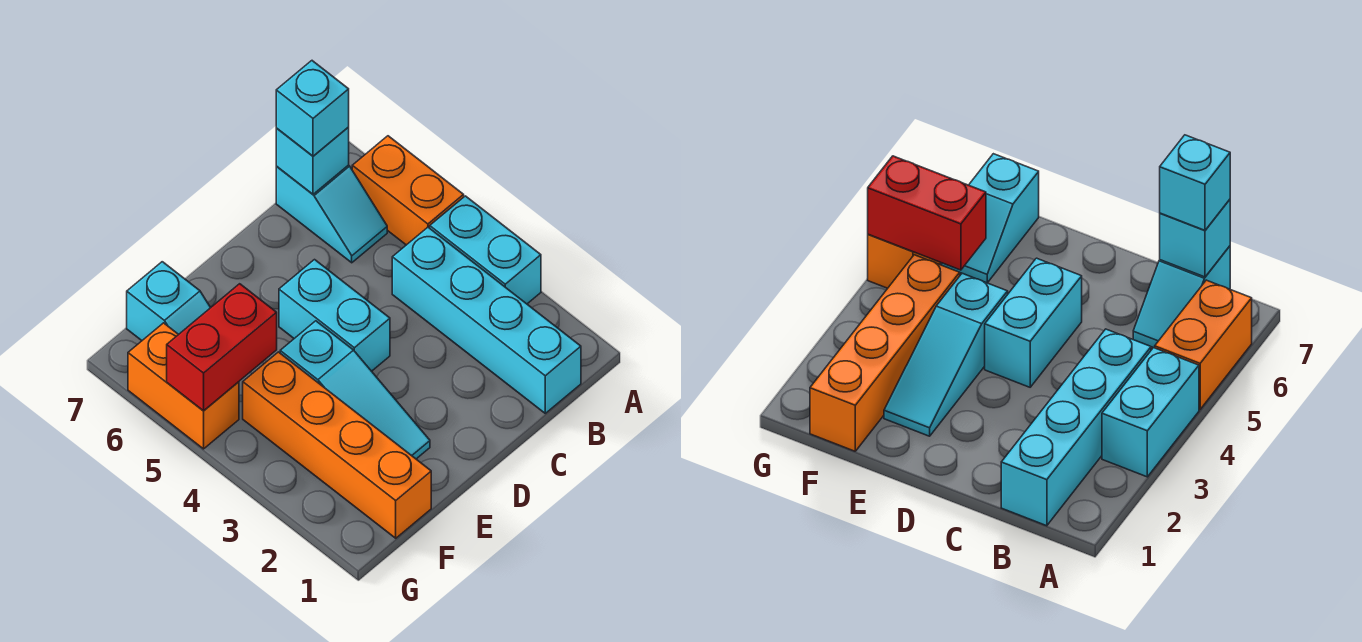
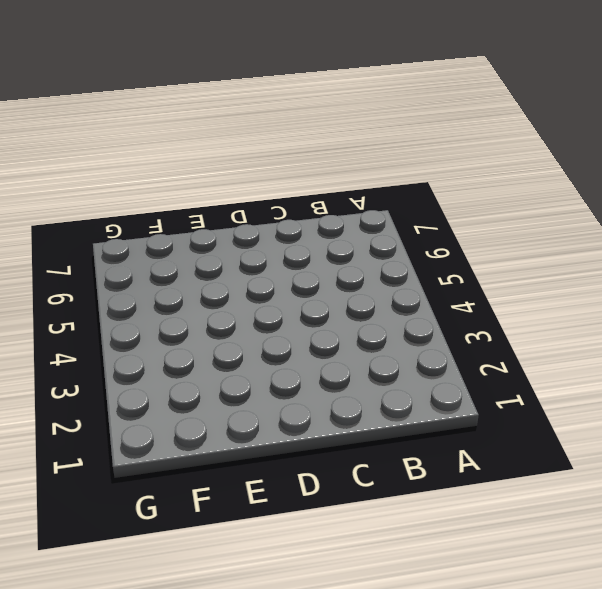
none -> cyan 1x2 brick [430,196,541,304]
none -> orange 1x2 brick [352,136,464,245]
none -> cyan 1x4 brick [392,227,581,413]

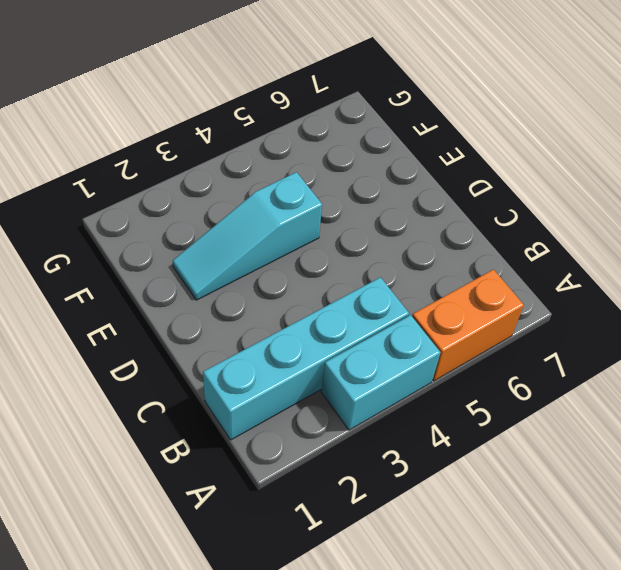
none -> cyan 1x2 slope [276,165,387,263]
none -> cyan 1x2 brick [279,260,390,371]
none -> orange 1x4 brick [243,352,431,538]

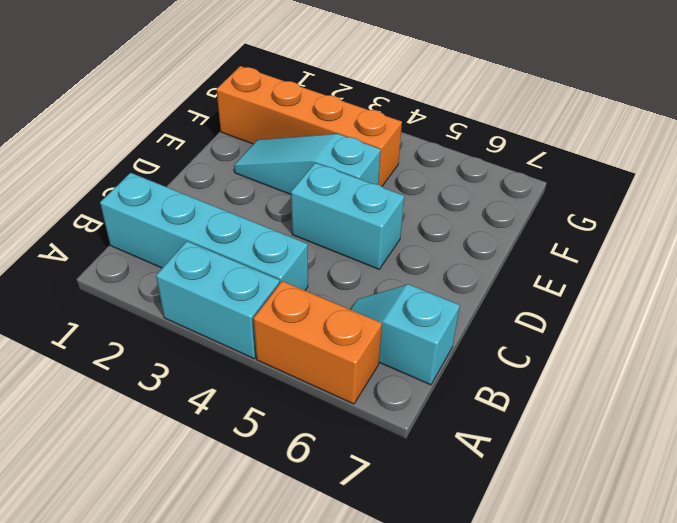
none -> cyan 1x2 slope [127,262,211,340]
none -> orange 1x2 brick [128,323,239,449]
none -> cyan 1x1 brick [276,127,349,194]

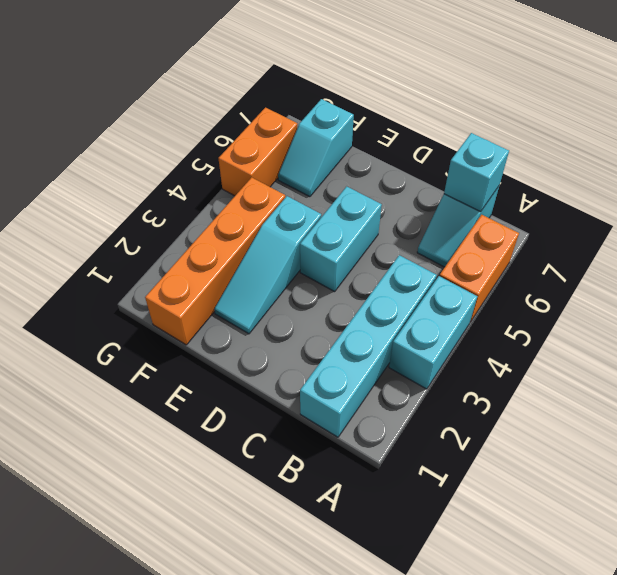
none -> red 1x2 brick [167,284,277,411]
none -> cyan 1x1 brick [276,61,349,156]

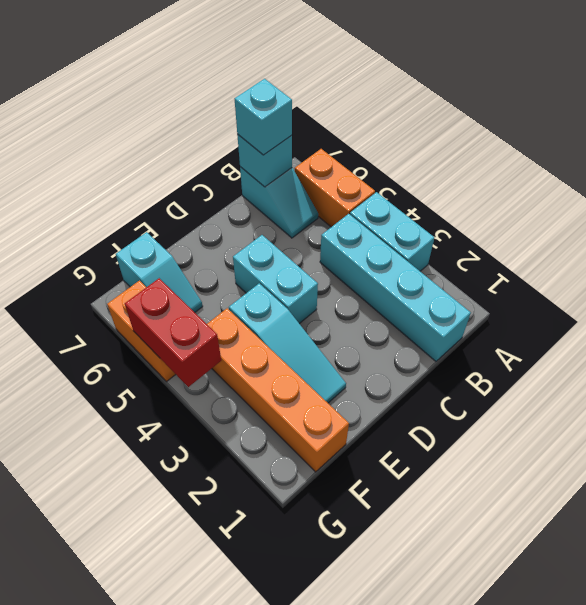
red 1x2 brick [125,278,221,387] -> red 1x2 brick turned to [167,284,277,411]

